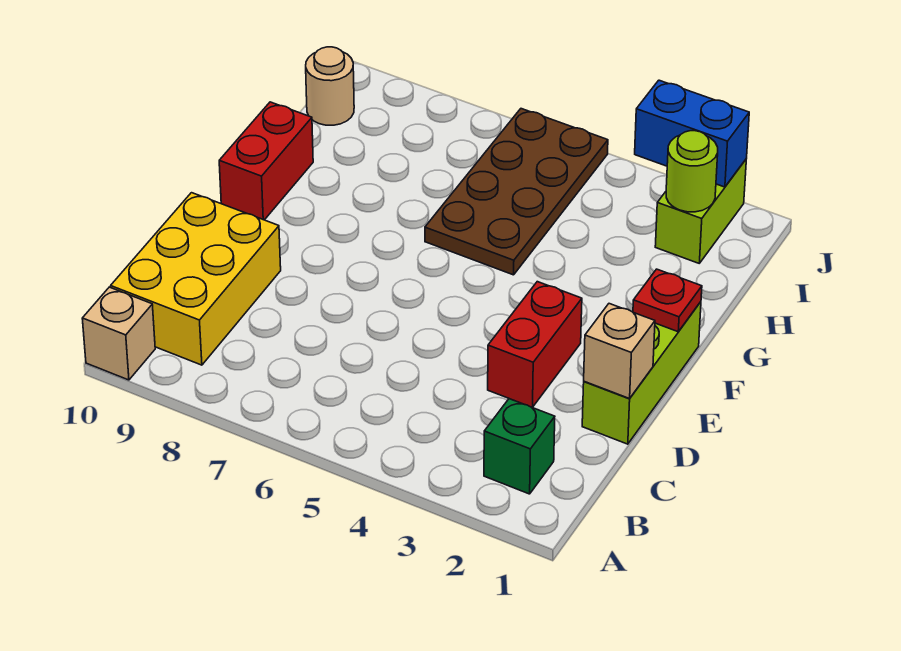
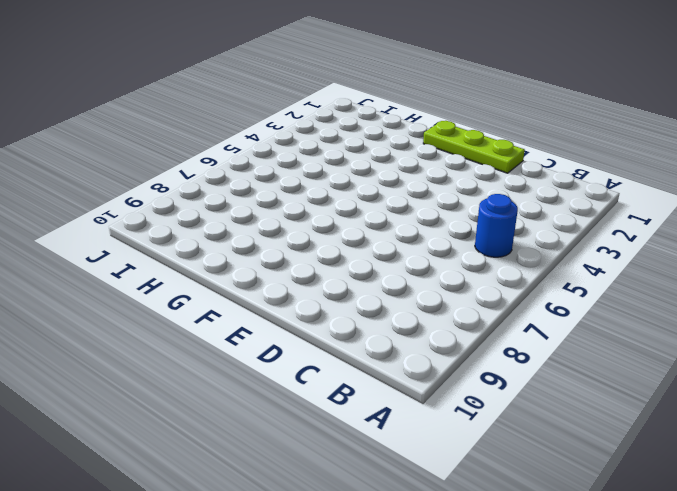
blue 1x1 round brick [475,194,518,257] -> none
lime 1x3 plate [423,121,525,173] -> lime 1x3 brick [582,302,701,444]
none -> tan 1x1 brick [82,287,155,380]
none -> green 1x1 brick [484,399,555,494]
none -> yellow 2x3 brick [111,193,281,365]

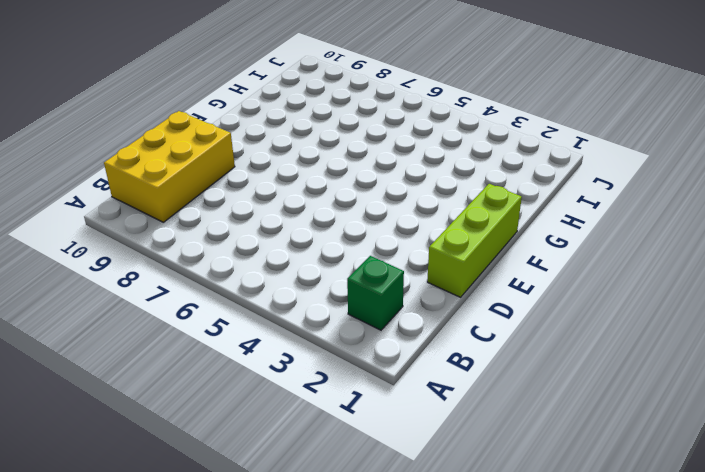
none -> tan 1x1 brick [82,287,155,380]
none -> red 1x2 brick [488,282,582,407]
none -> red 1x2 brick [219,102,313,220]

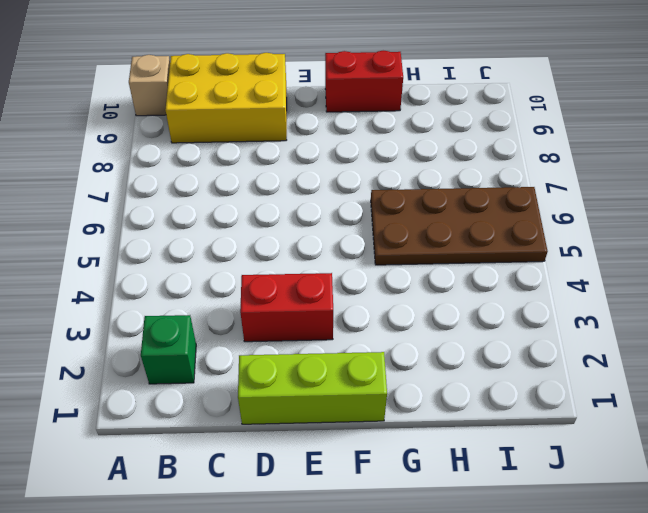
none -> lime 1x2 brick [655,160,746,263]
none -> tan 1x1 round brick [306,47,354,125]
none -> tan 1x1 brick [584,304,655,399]

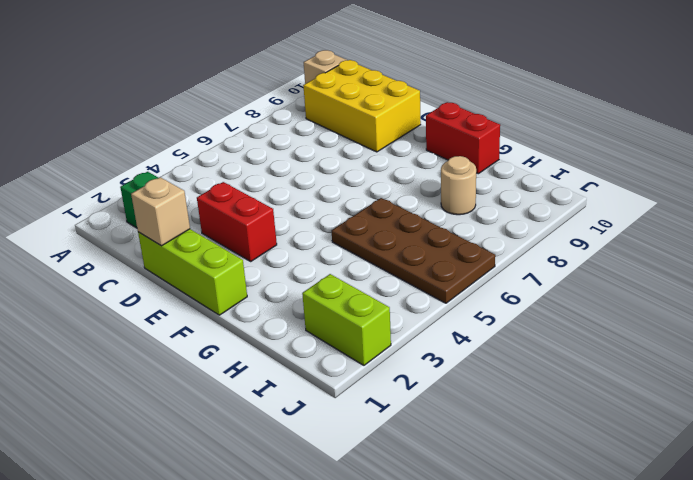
tan 1x1 round brick [441,156,476,215] -> tan 1x1 round brick moved to [306,47,354,125]
none -> red 1x1 plate [633,269,702,332]
none -> lime 1x1 round brick [666,131,718,212]
none -> blue 1x2 brick [635,80,749,187]

